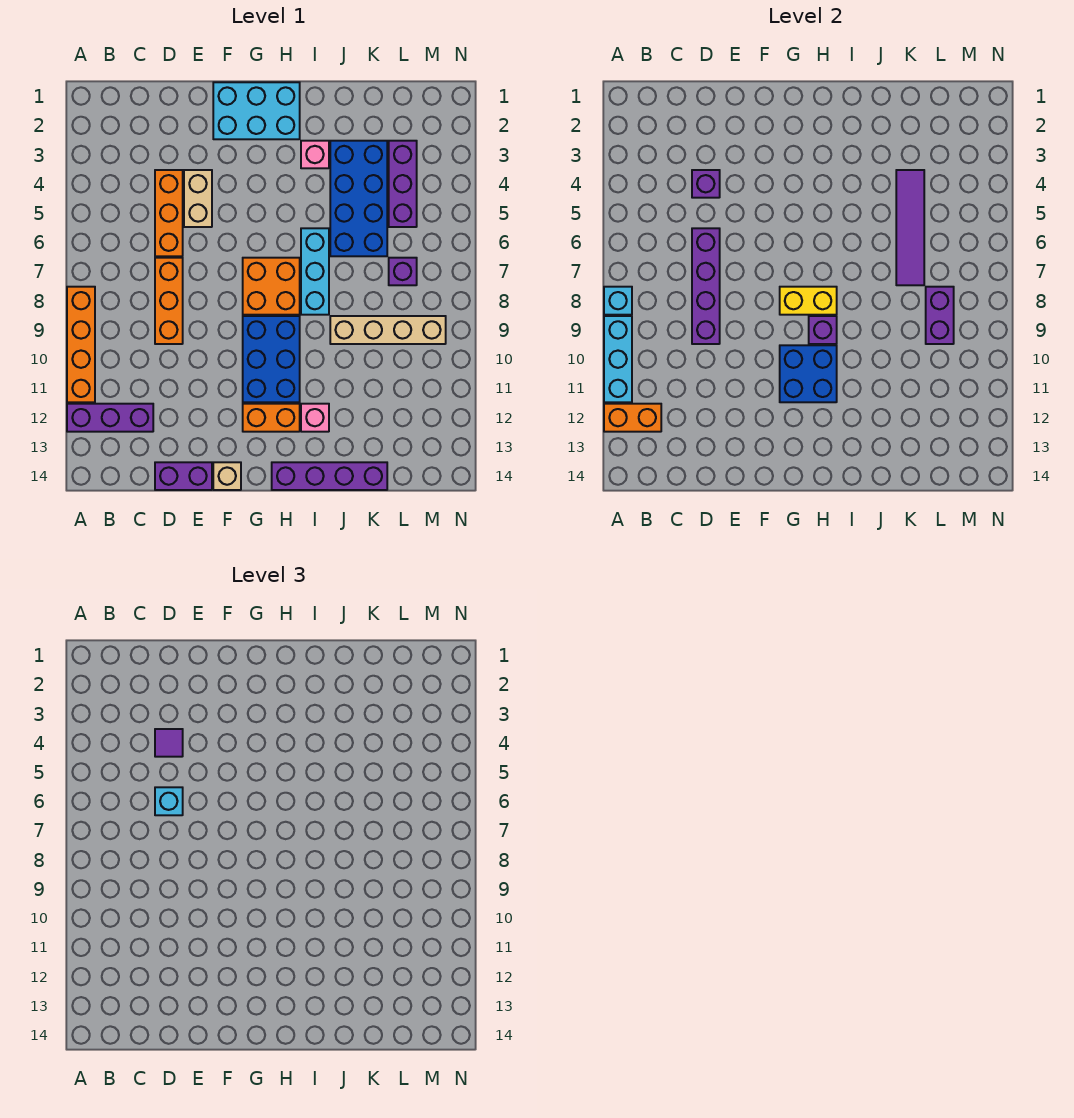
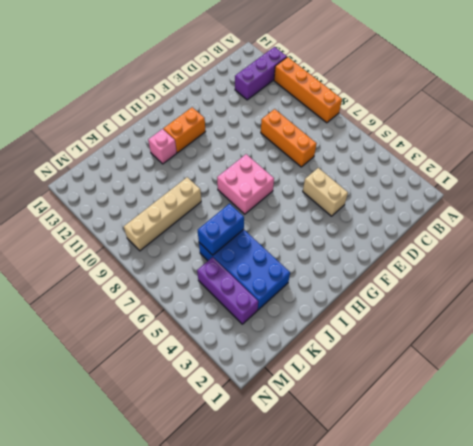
pink 2x2 brick [217,154,274,214] -> orange 2x2 brick [243,258,300,315]
blue 1x2 brick [198,204,244,255] -> purple 1x4 tile [896,170,924,285]
none -> orange 1x3 brick [155,170,183,256]
none -> purple 1x2 brick [155,462,212,490]
none -> cyan 2x3 brick [213,82,300,139]
none -> tan 1x1 brick [213,462,241,490]

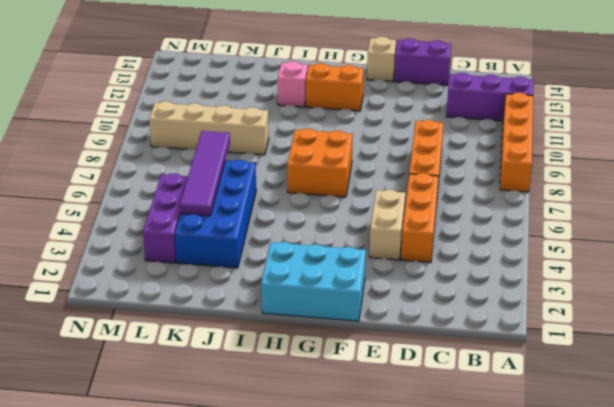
none -> blue 2x3 brick [243,316,300,402]
none -> purple 1x4 brick [272,462,387,490]
none -> pink 1x1 brick [301,141,329,168]
none -> cyan 1x3 brick [301,228,329,315]

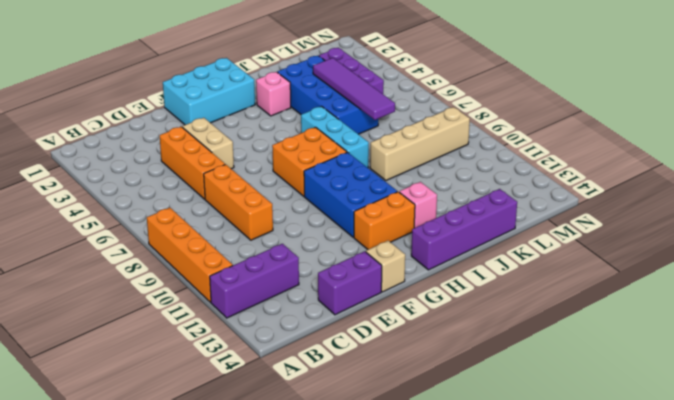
none -> purple 1x1 brick [389,258,417,285]
none -> cyan 1x1 brick [604,287,632,315]
none -> cyan 1x3 brick [604,316,632,402]
none -> orange 1x2 brick [604,404,661,432]

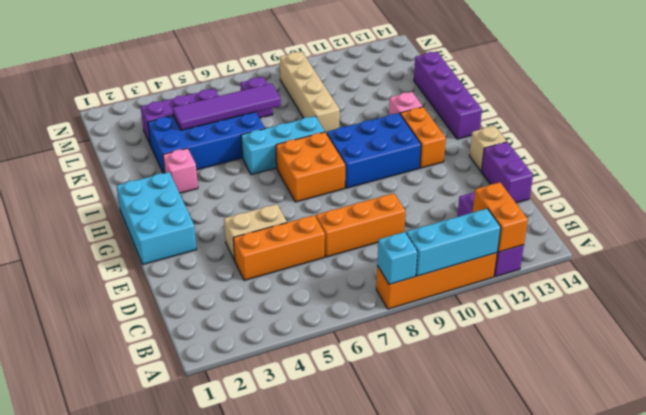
none -> purple 1x1 brick [692,170,720,198]
none -> purple 1x4 brick [692,228,720,344]
none -> yellow 1x2 brick [780,287,837,315]
none -> blue 2x2 brick [780,345,837,402]

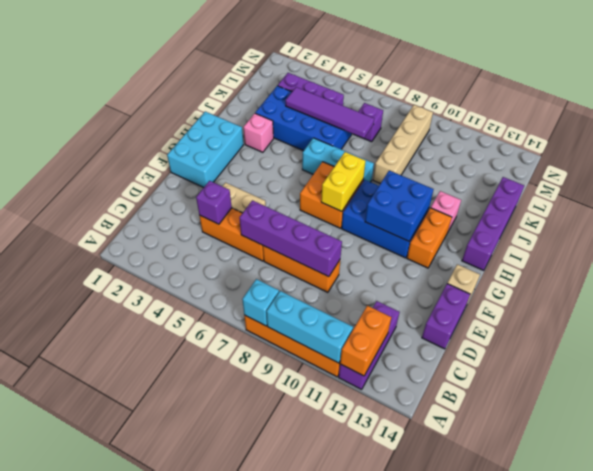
none -> purple 1x1 brick [809,316,837,344]
none -> purple 1x2 brick [926,287,954,344]
none -> purple 1x1 tile [155,729,183,757]
none -> cyan 1x1 brick [155,787,183,815]

